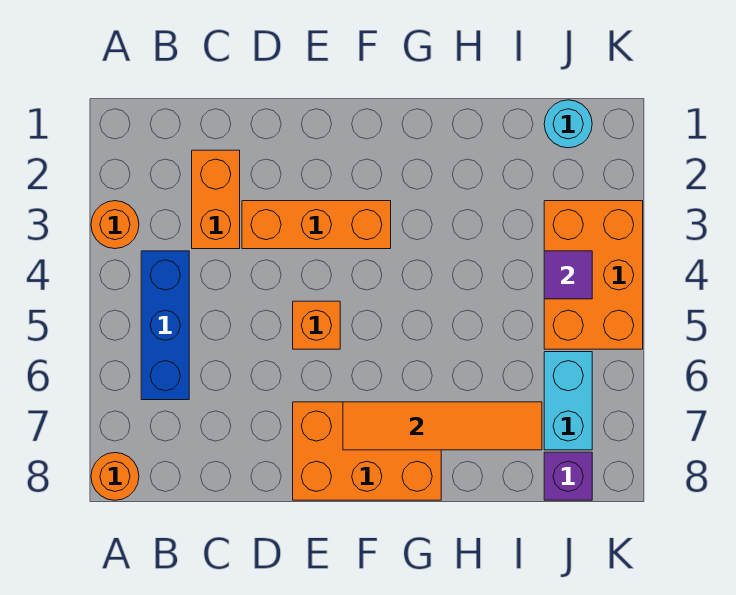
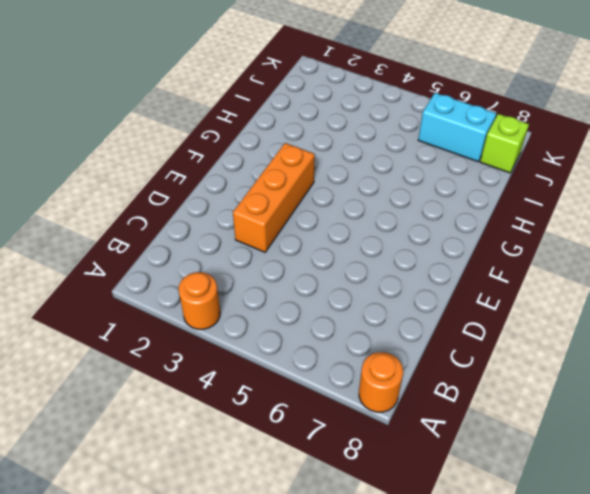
lime 1x1 brick [480,114,529,173] -> purple 1x1 brick [544,452,592,500]
none -> blue 1x3 brick [141,251,189,400]
none -> orange 1x2 brick [192,150,240,249]
none -> orange 1x1 brick [293,301,340,349]

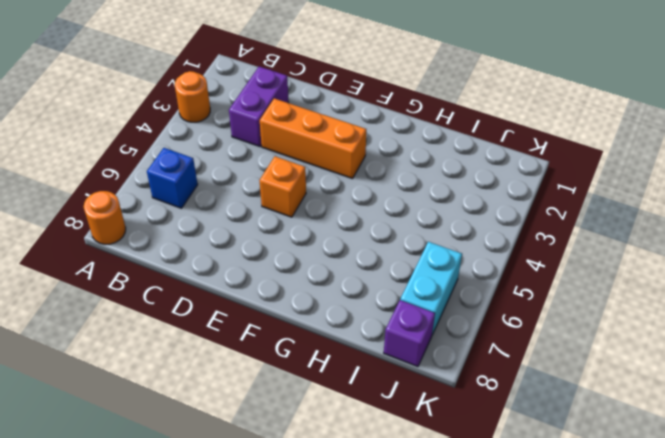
blue 1x1 brick [147,148,198,208] -> blue 1x3 brick [141,251,189,400]
purple 1x2 brick [229,67,289,147] -> orange 1x2 brick [192,150,240,249]
none -> orange 2x3 brick [293,402,441,500]
none -> cyan 1x1 round brick [544,100,592,148]
none -> orange 2x3 brick [544,201,643,349]

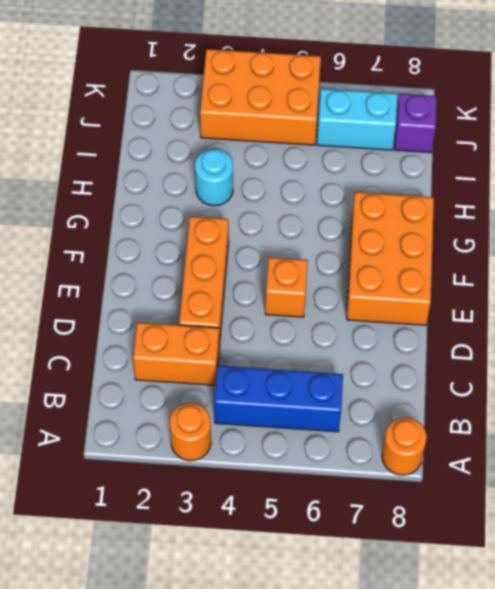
cyan 1x1 round brick [195,149,233,206] -> cyan 1x1 round brick moved to [544,100,592,148]
none -> orange 1x4 tile [343,402,542,450]
none -> purple 1x1 tile [544,251,592,299]

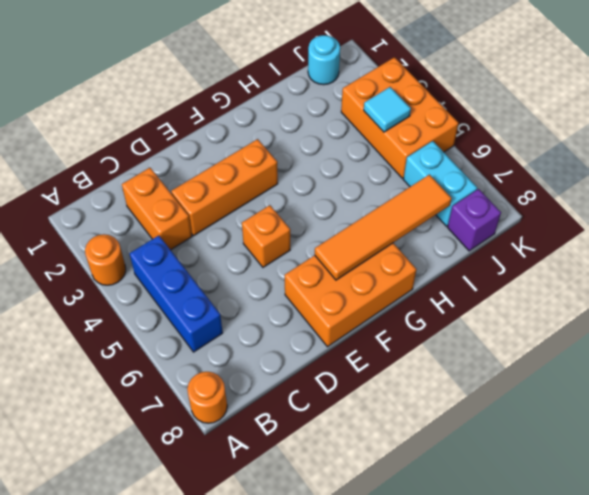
cyan 1x1 tile [364,87,411,132] -> purple 1x1 tile [544,251,592,299]

